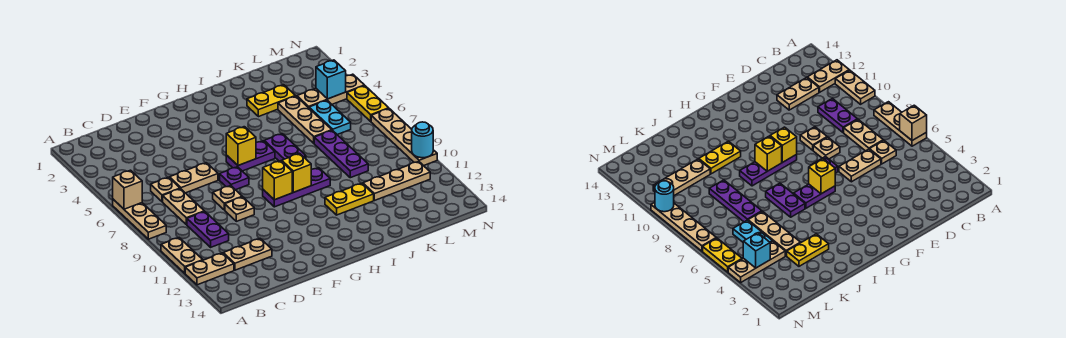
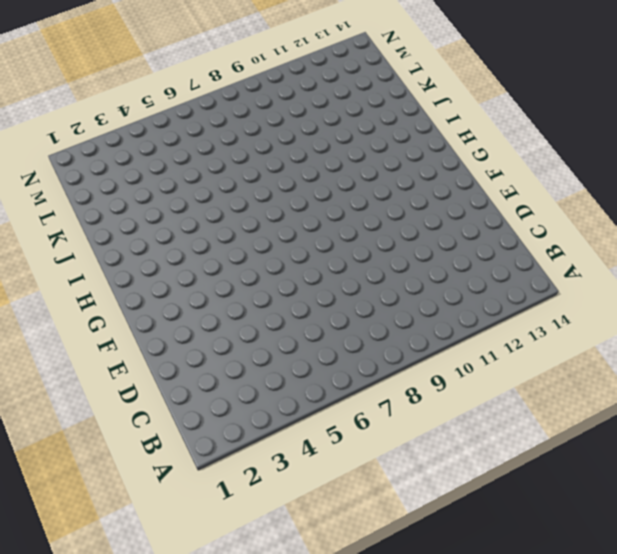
none -> tan 1x3 plate [113,199,166,239]
none -> tan 1x2 plate [161,238,203,273]
none -> tan 1x2 plate [185,253,234,285]

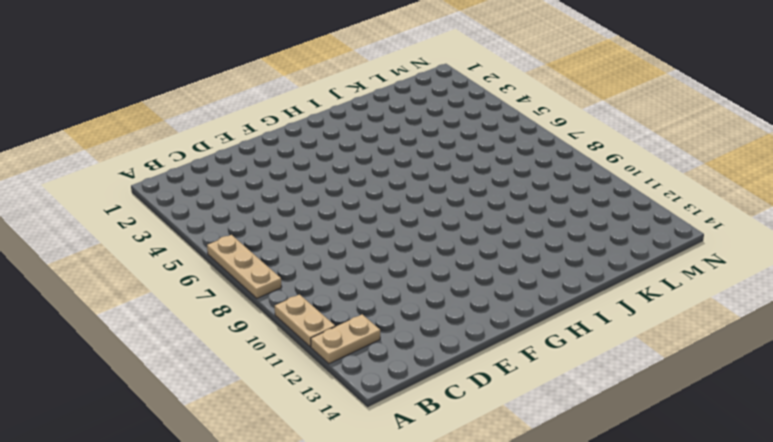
none -> tan 1x1 plate [151,177,180,202]
none -> tan 1x2 plate [163,189,204,225]
none -> purple 1x2 plate [187,211,229,247]

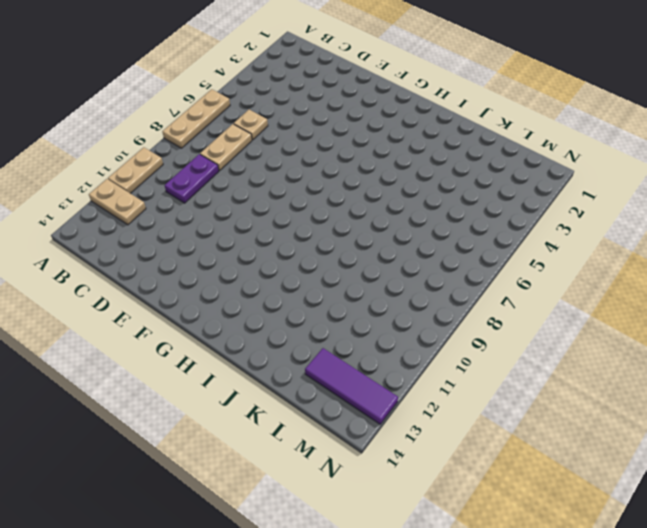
purple 1x3 tile [305,348,398,424] -> none
none -> tan 1x2 plate [223,239,272,270]
none -> tan 1x2 plate [169,163,218,193]
none -> tan 1x1 plate [213,186,242,210]

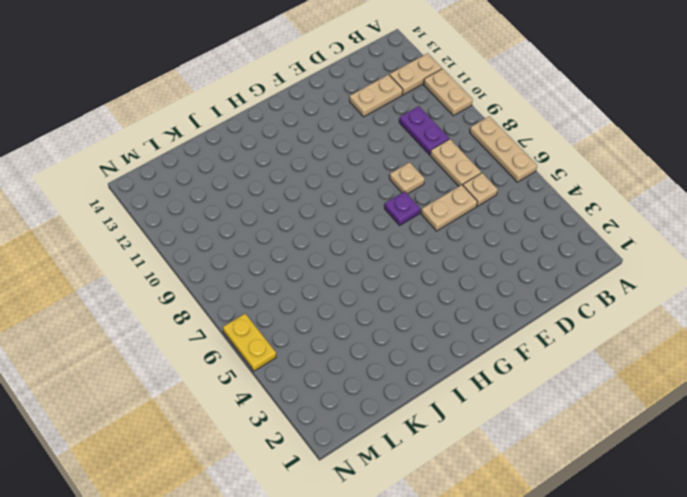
none -> tan 1x1 plate [225,197,254,221]
none -> purple 1x2 plate [226,141,275,171]
none -> purple 1x3 plate [263,168,330,207]

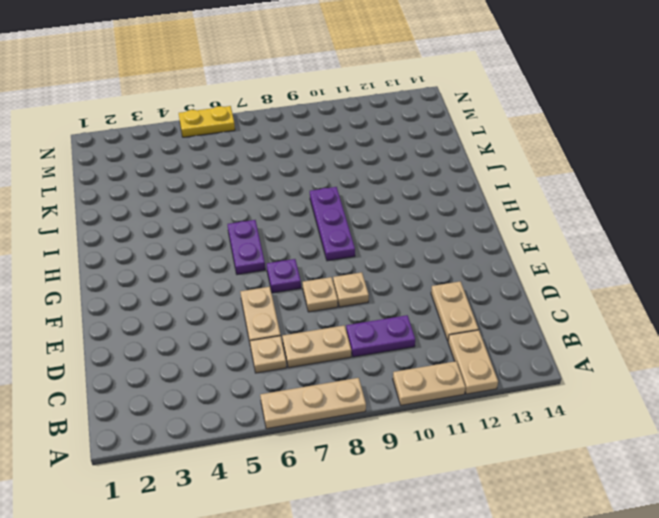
none -> purple 1x2 plate [264,134,306,161]
none -> yellow 1x2 plate [325,183,374,215]
none -> yellow 1x2 plate [247,85,295,117]

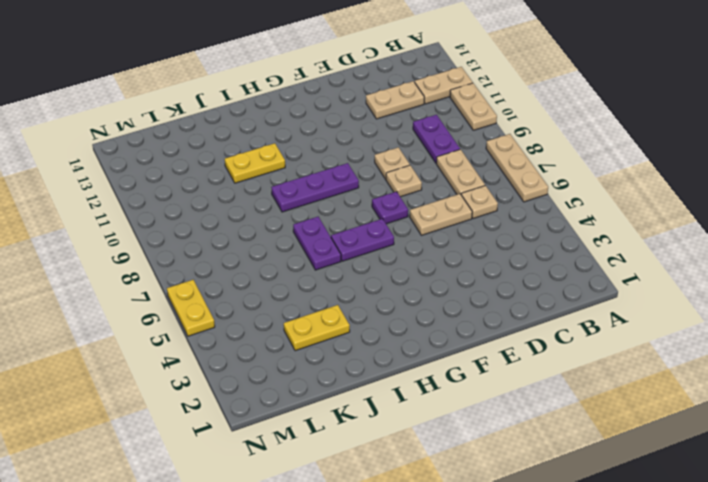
none -> tan 1x3 plate [278,96,332,143]
none -> purple 1x3 plate [314,130,368,178]
none -> tan 1x3 plate [363,161,430,201]

